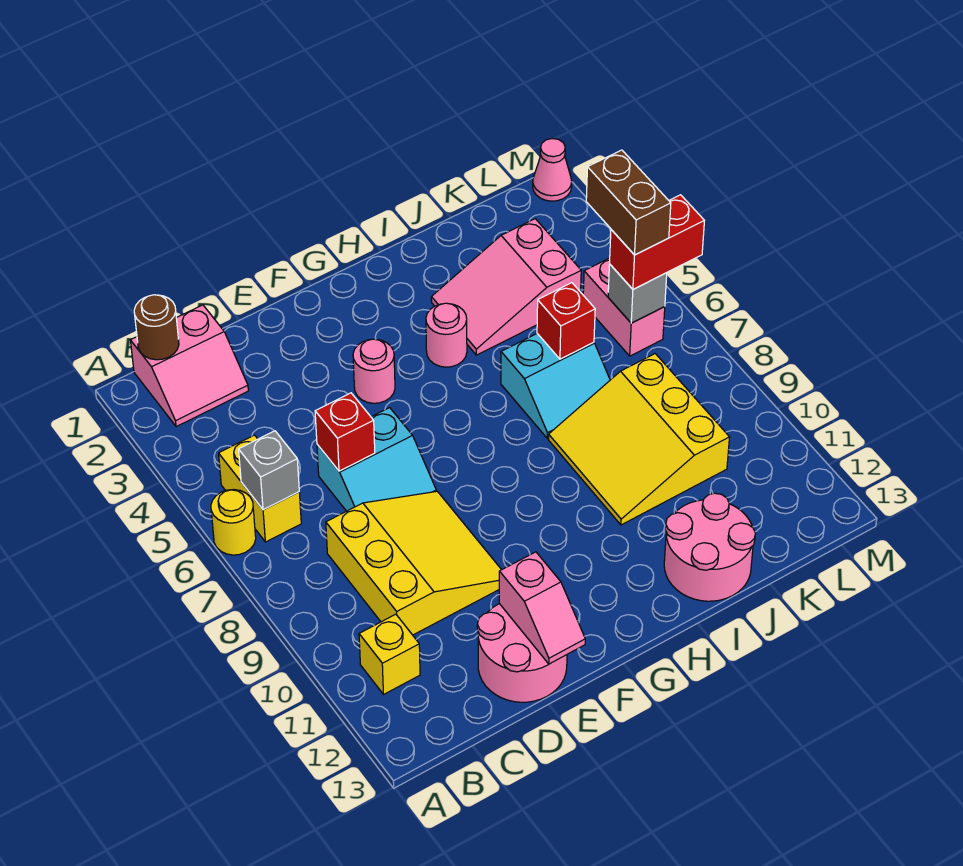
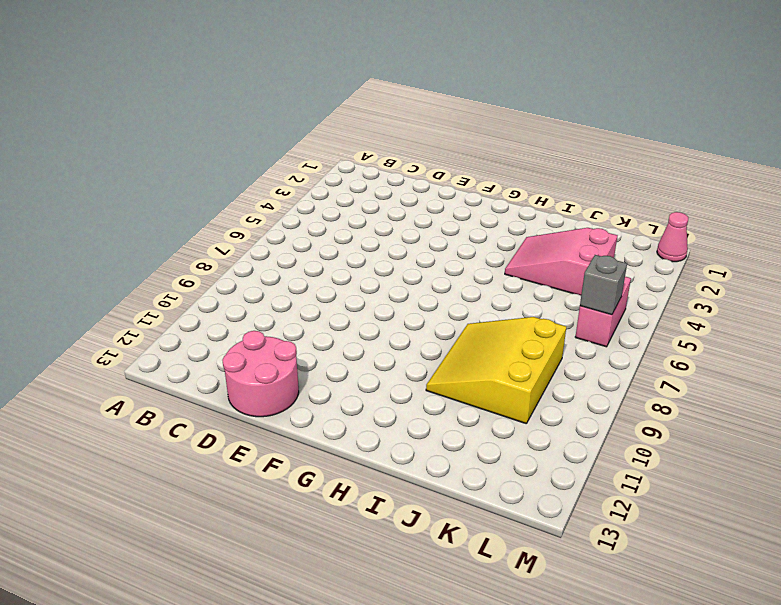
none -> yellow 1x1 round brick [211,490,256,555]
none -> pink 2x2 slope [130,305,248,427]
none -> yellow 1x2 brick [219,435,301,542]

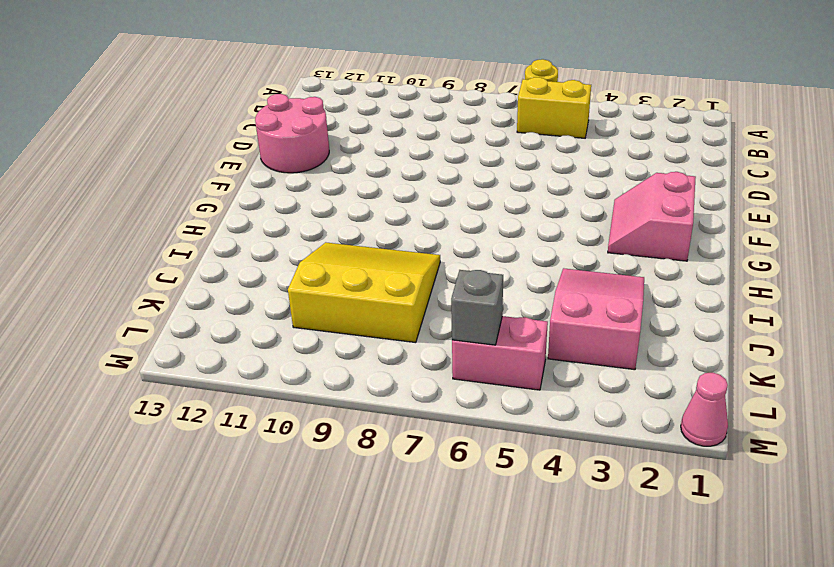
pink 2x2 slope [608,172,696,261] -> pink 2x2 slope moved to [130,305,248,427]
none -> yellow 1x1 brick [359,614,420,695]
none -> yellow 3x3 slope [326,491,501,635]
none -> cyan 2x2 slope [317,408,436,511]

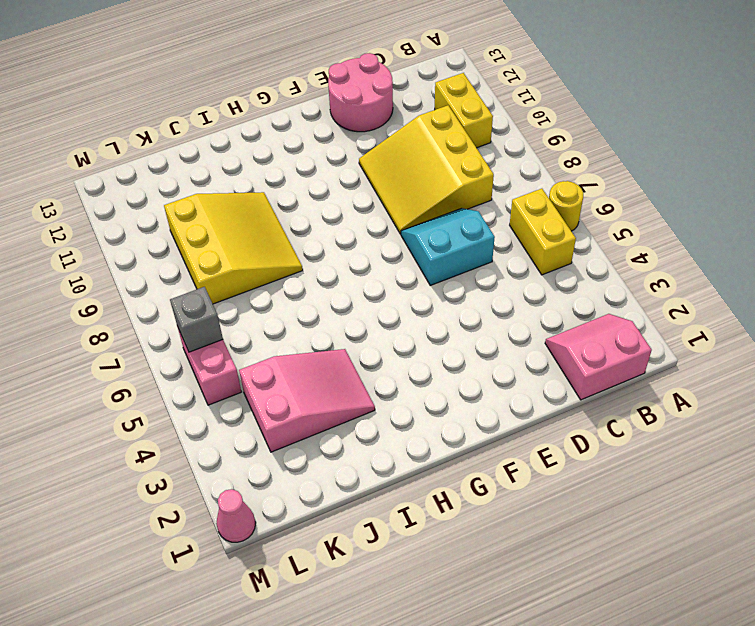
yellow 1x2 brick [435,73,493,148] -> yellow 1x1 brick [359,614,420,695]
none -> pink 1x1 round brick [353,339,395,403]
none -> pink 1x1 round brick [426,303,467,367]
none -> cyan 2x2 slope [501,334,610,438]

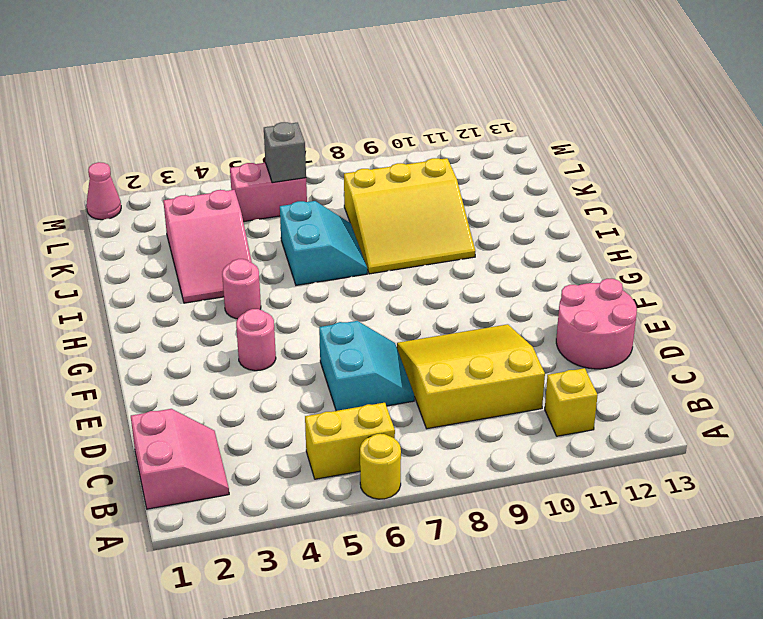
none -> pink 2x2 round brick [664,493,755,601]
none -> brown 1x1 round brick [134,295,179,360]
none -> grey 1x1 brick [239,431,299,510]

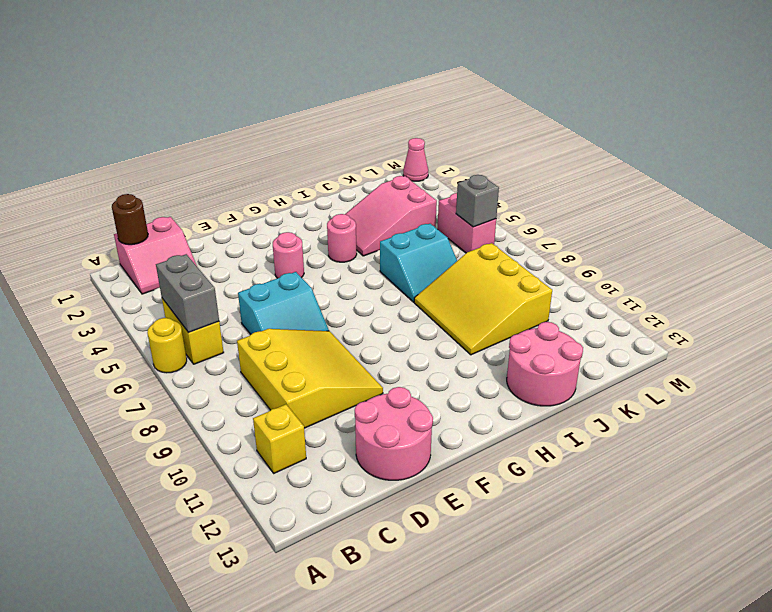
grey 1x2 brick [156,254,219,333] -> grey 1x1 brick [239,431,299,510]
none -> red 1x1 brick [315,393,375,471]
none -> pink 1x2 slope [499,552,585,664]
none -> red 1x1 brick [537,283,595,359]

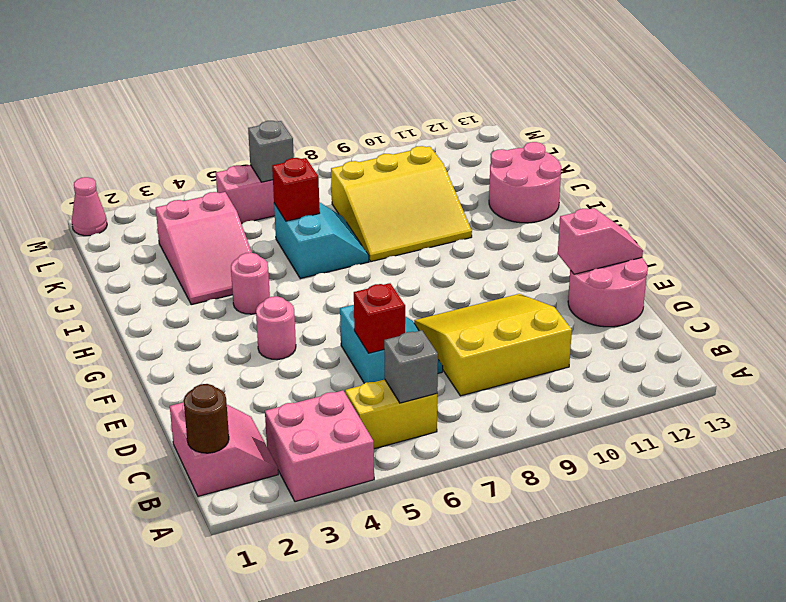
pink 2x2 brick [265,390,374,502] -> none
none -> yellow 1x1 round brick [211,490,256,555]
none -> yellow 1x1 brick [359,614,420,695]
none -> red 1x2 brick [610,195,704,289]

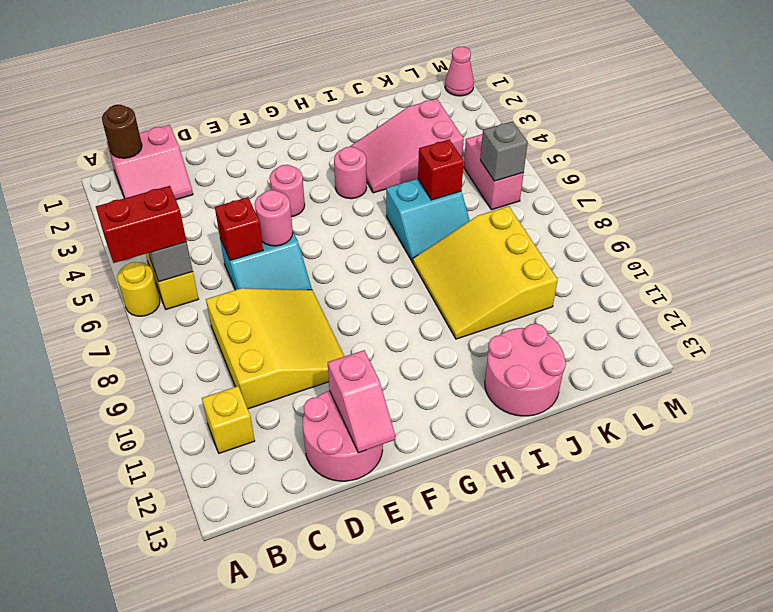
red 1x2 brick [96,186,187,263] -> red 1x2 brick moved to [610,195,704,289]
pink 1x1 round brick [255,190,293,246] -> none
none -> brown 1x2 brick [586,150,671,255]

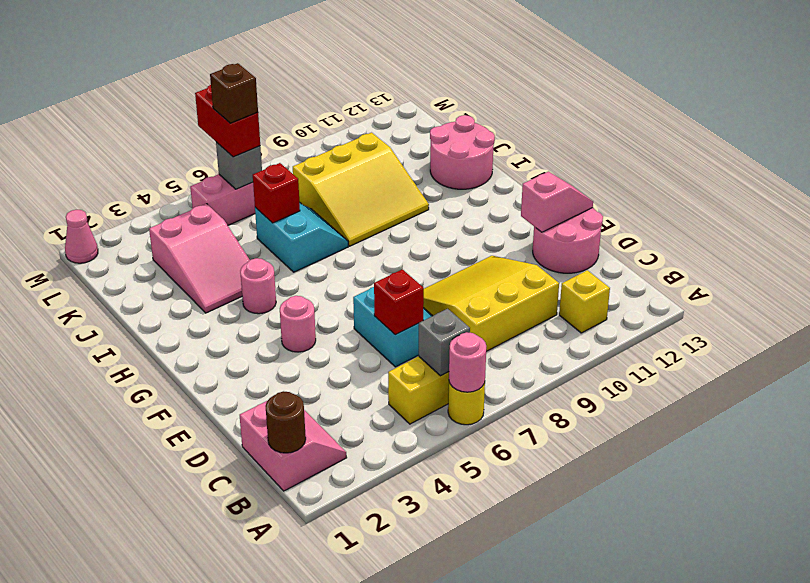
pink 1x1 round brick [449,332,486,392] -> none
brown 1x1 brick [210,63,258,123] -> brown 1x2 brick [586,150,671,255]

